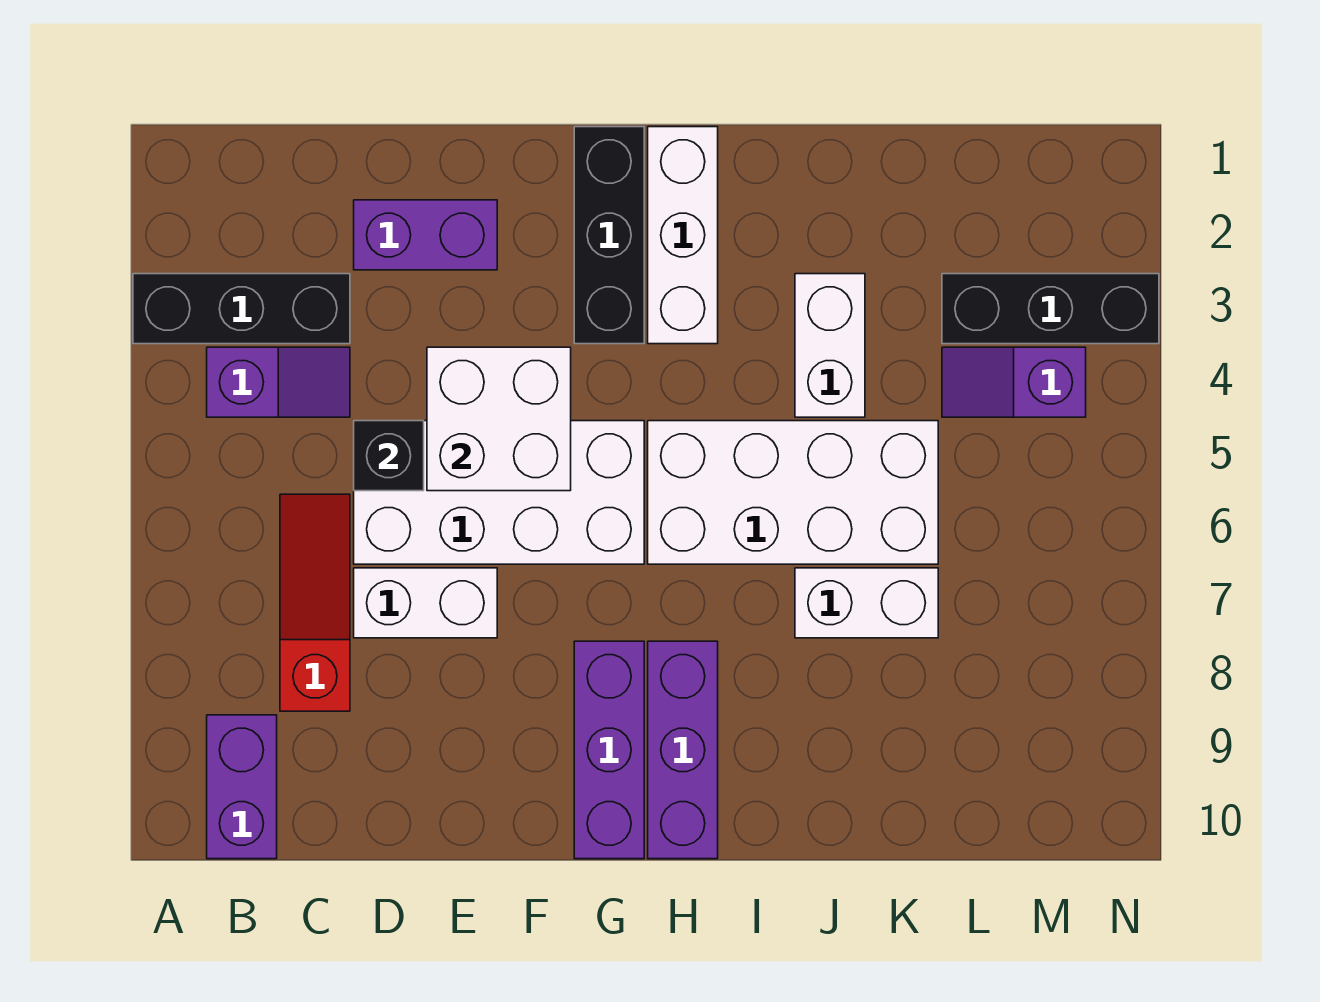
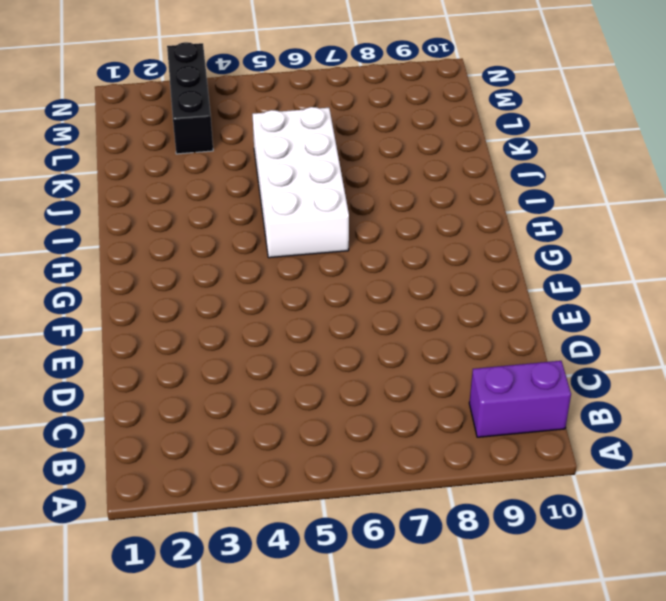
none -> black 1x3 brick [133,274,350,344]
none -> purple 1x2 slope [207,347,350,417]
none -> red 1x3 slope [280,494,350,711]

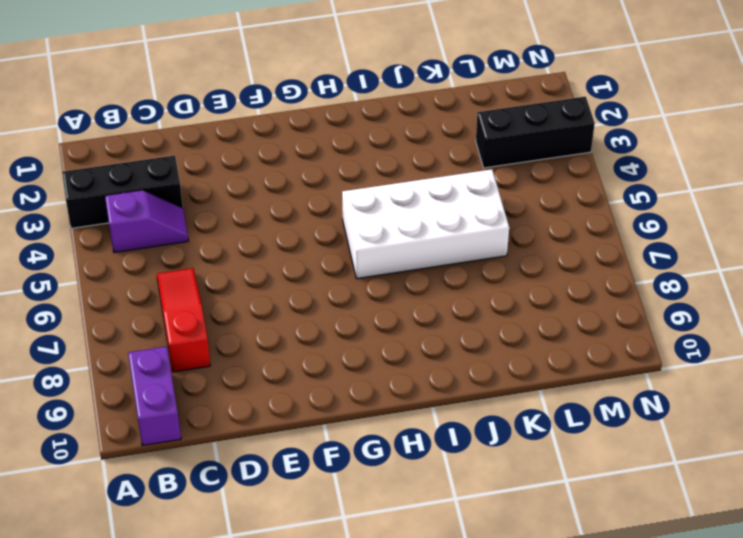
none -> purple 1x2 brick [354,200,497,270]
none -> white 2x4 brick [354,421,644,564]
none -> white 1x2 brick [354,568,497,638]

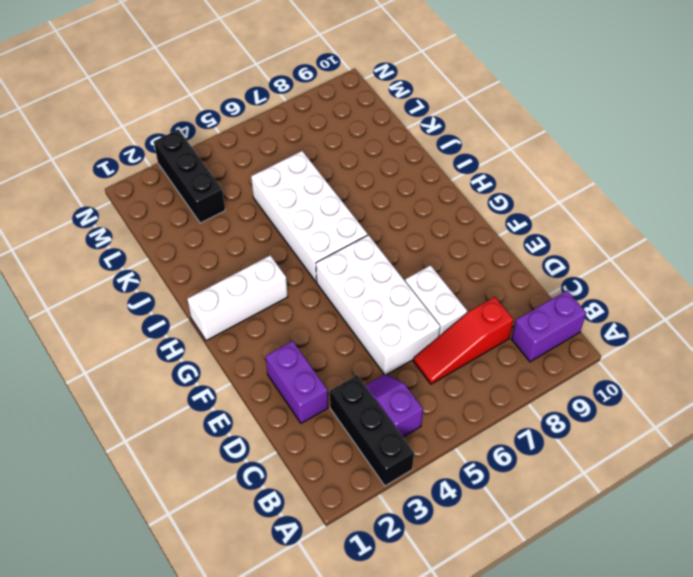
none -> black 1x3 brick [574,127,644,344]
none -> purple 1x3 brick [574,641,644,859]
none -> purple 1x3 brick [648,641,718,859]

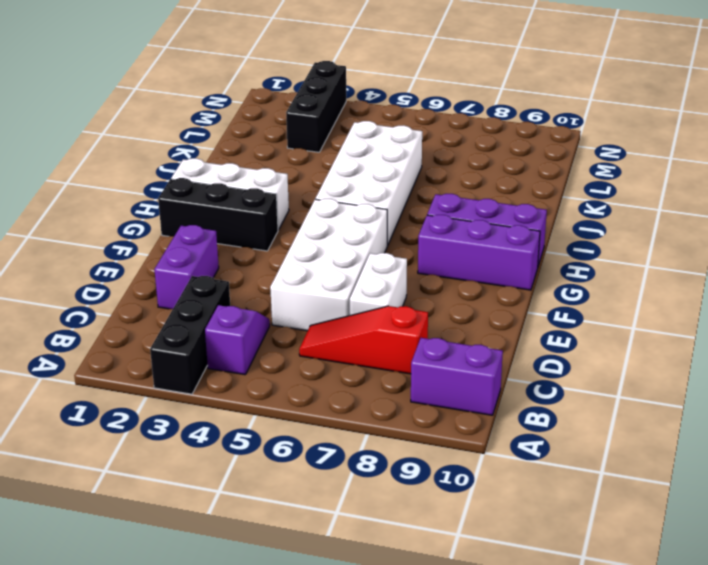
none -> white 1x2 brick [795,274,865,417]
none -> white 1x2 brick [795,568,938,638]
none -> purple 1x2 slope [942,347,1086,417]

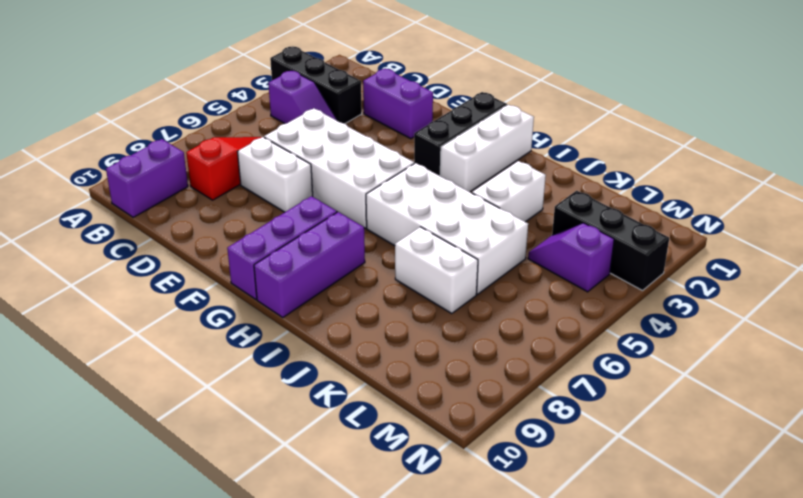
none -> black 1x1 brick [354,421,424,491]
none -> white 2x2 brick [427,347,571,491]

